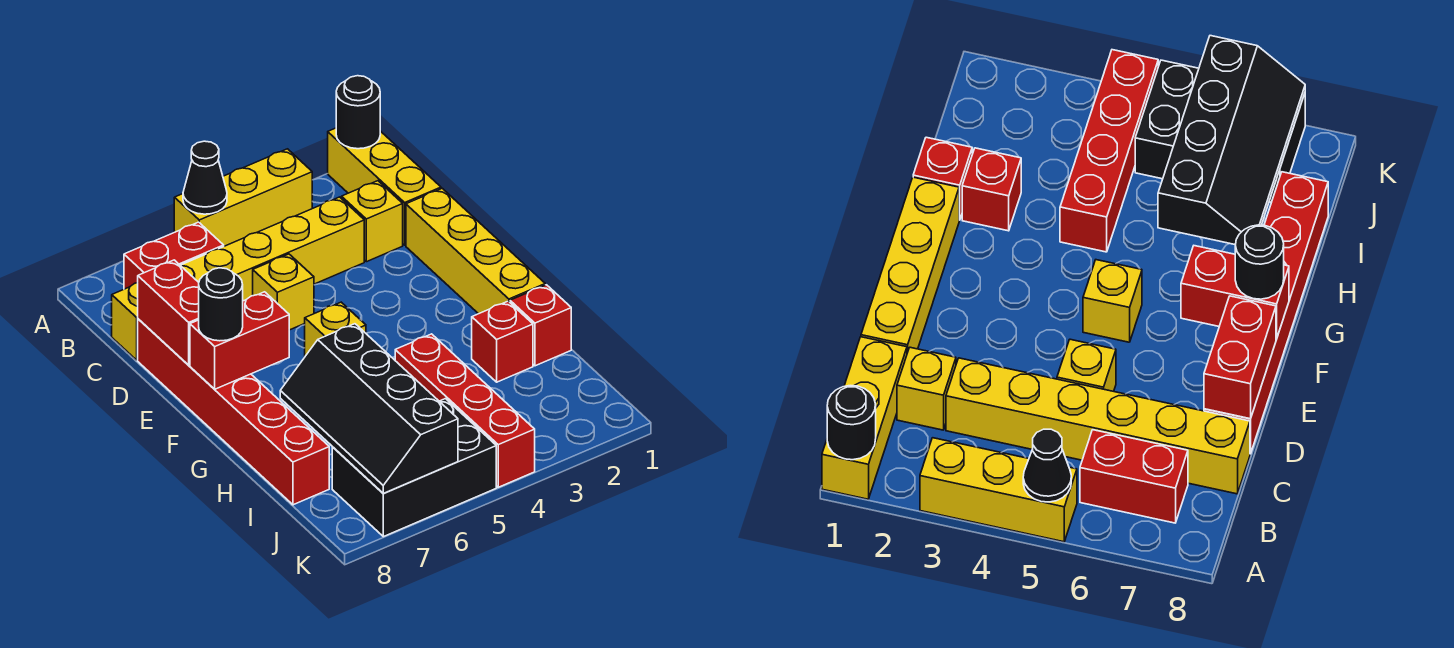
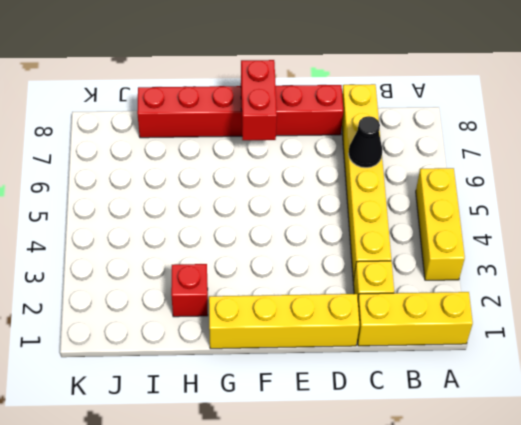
black 1x1 cone [348,116,382,168] -> black 1x1 cone moved to [183,141,227,214]
none -> red 1x2 brick [124,222,224,289]
none -> yellow 1x1 brick [253,254,314,330]
none -> yellow 1x1 brick [305,302,366,356]

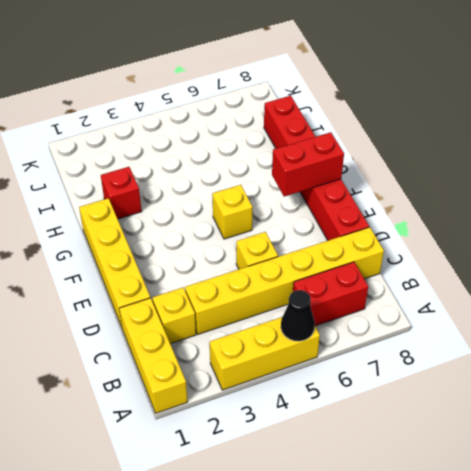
none -> red 1x1 brick [510,285,571,366]
none -> red 1x4 brick [395,334,535,487]
none -> black 2x3 brick [332,399,496,537]

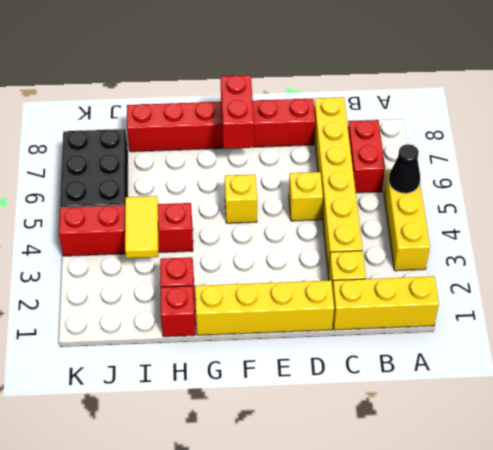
yellow 1x2 tile [125,196,159,258] -> none
none -> black 1x1 round brick [336,76,380,149]
none -> red 1x2 brick [138,260,199,365]
none -> black 2x4 slope [280,324,458,493]

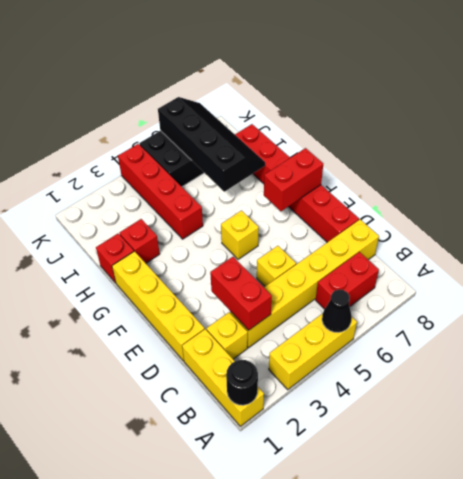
red 1x2 brick [210,257,272,330] -> red 1x2 brick moved to [138,260,199,365]
none -> black 1x1 round brick [199,268,243,341]

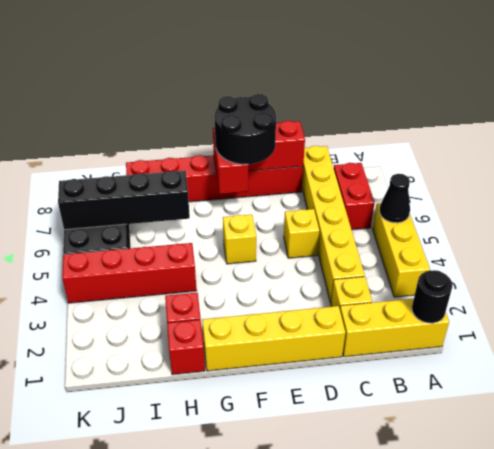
black 2x2 round brick [214,94,276,164] -> black 1x1 round brick [199,268,243,341]

